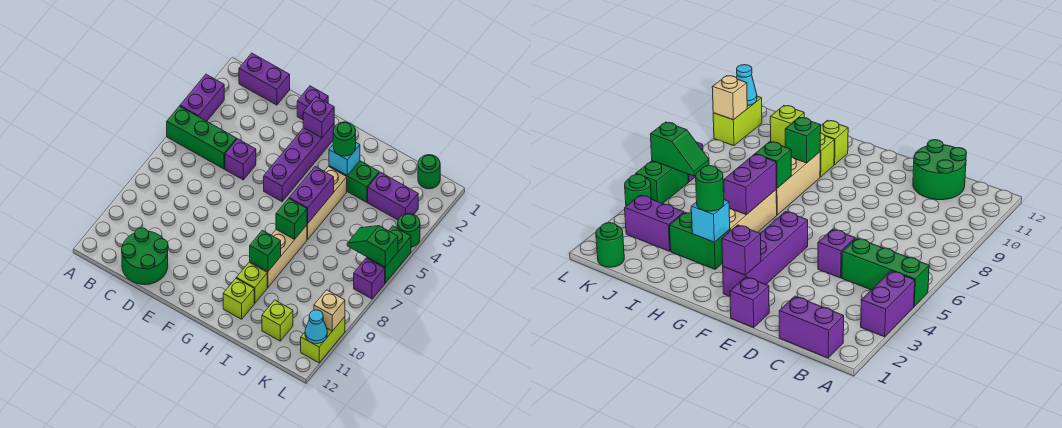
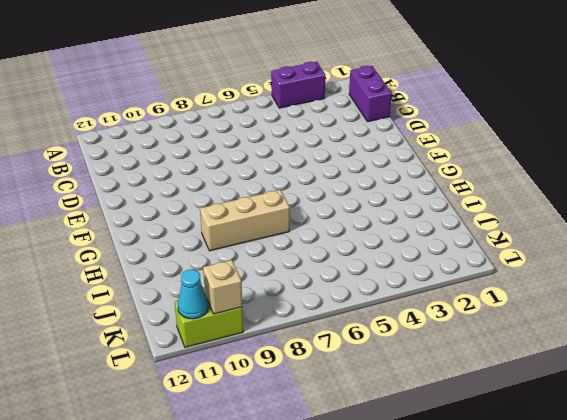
none -> green 1x3 brick [167,106,237,169]
none -> green 2x2 round brick [122,228,168,285]
none -> purple 1x1 brick [225,139,256,180]

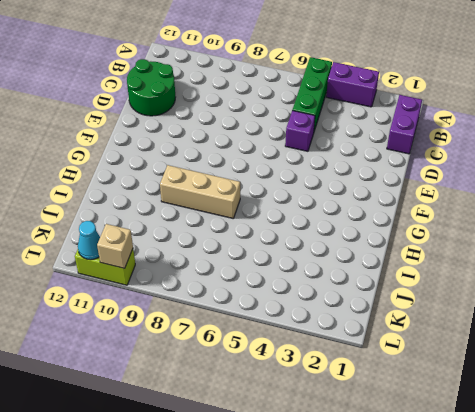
none -> purple 1x1 brick [297,86,328,120]
none -> purple 1x4 brick [264,124,334,201]
none -> green 1x2 brick [329,161,379,202]

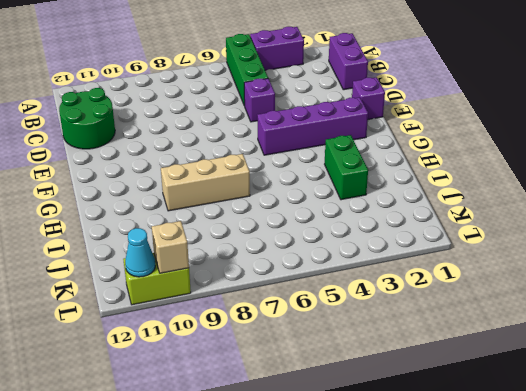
none -> tan 1x3 brick [307,167,347,239]
none -> lime 1x1 brick [236,262,267,303]
none -> lime 1x1 brick [223,278,254,319]

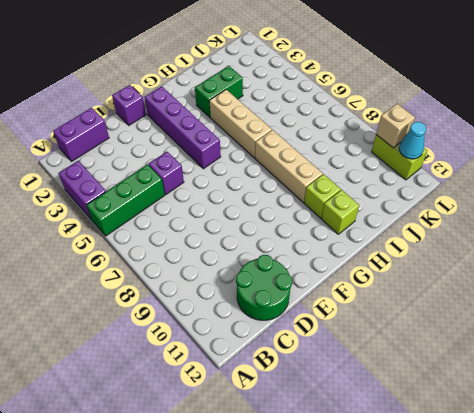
none -> purple 1x2 brick [368,172,418,220]
none -> lime 1x1 brick [262,300,293,341]
none -> green 1x1 round brick [418,155,440,189]

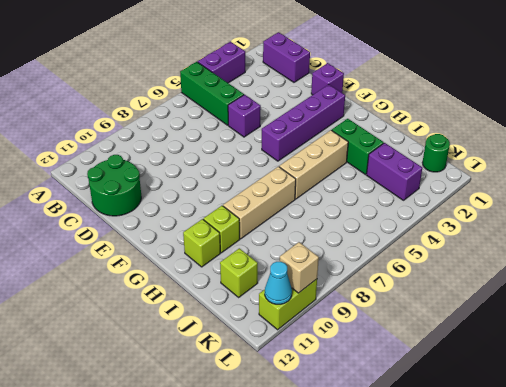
none -> green 1x1 round brick [398,214,420,247]
none -> green 1x2 brick [367,226,411,283]
none -> purple 1x1 brick [354,258,385,299]

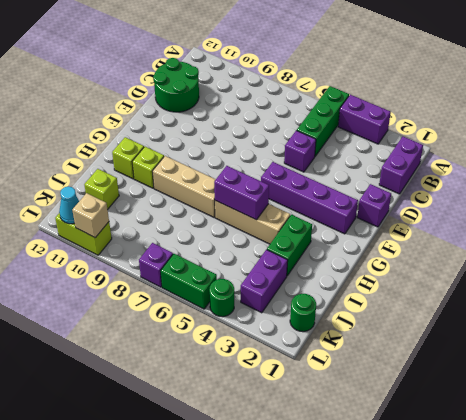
none -> purple 1x1 brick [303,97,334,138]
none -> cyan 1x1 brick [329,143,360,176]
none -> green 1x1 brick [276,199,307,240]

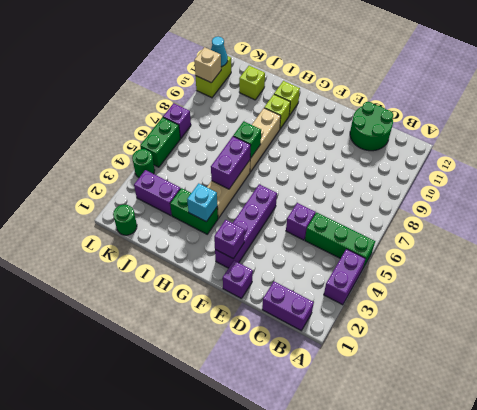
none -> green 1x1 brick [250,230,281,271]
none -> green 1x2 slope [347,226,398,267]
none -> green 1x1 round brick [333,122,356,156]

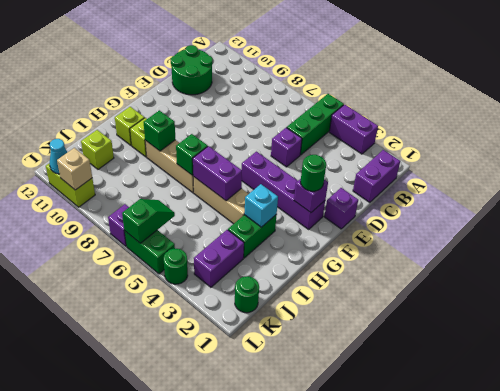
green 1x1 round brick [301,155,326,191] -> green 1x1 round brick moved to [333,122,356,156]

